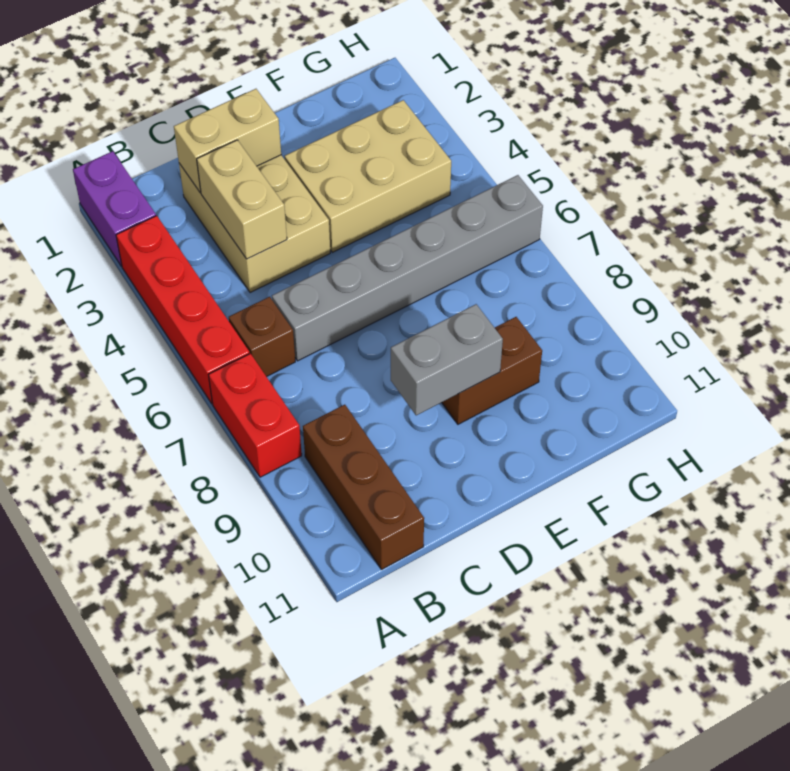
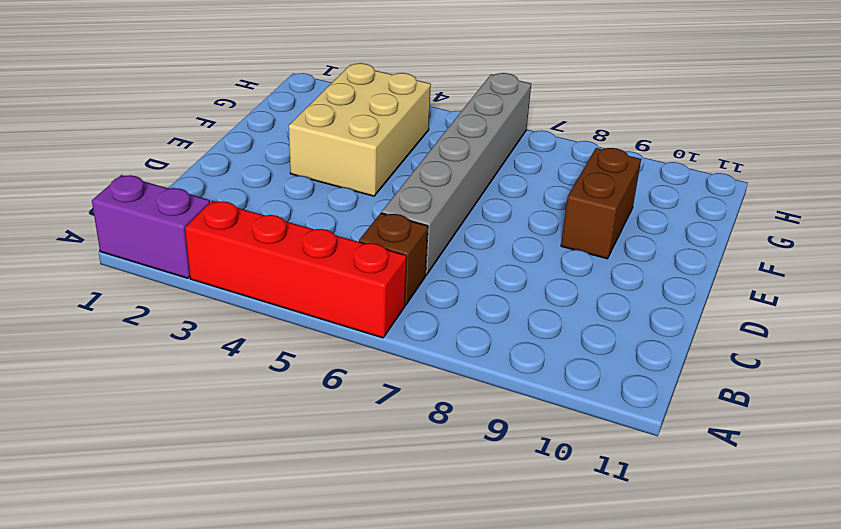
none -> red 1x2 brick [209,354,302,477]
none -> brown 1x3 brick [303,405,424,570]
none -> tan 2x3 brick [179,155,330,293]

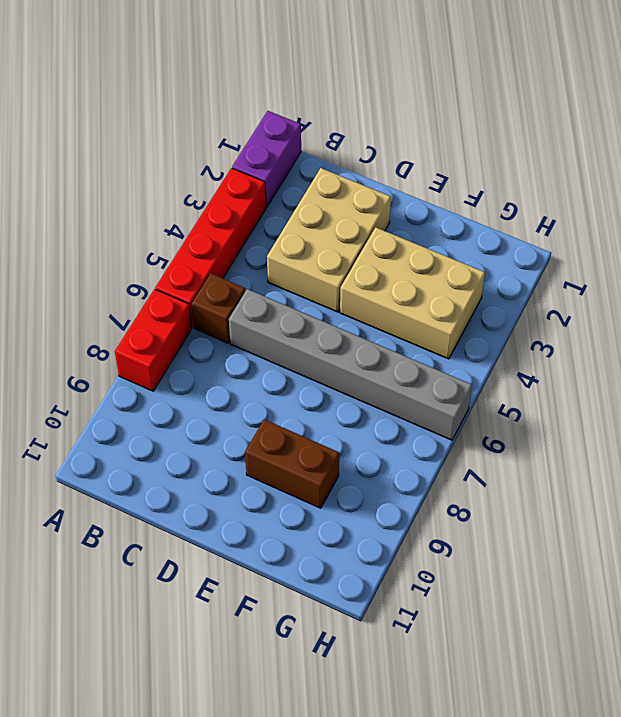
none -> brown 1x3 brick [303,405,424,570]
none -> tan 1x2 brick [174,89,281,193]
none -> tan 1x2 brick [197,140,287,259]

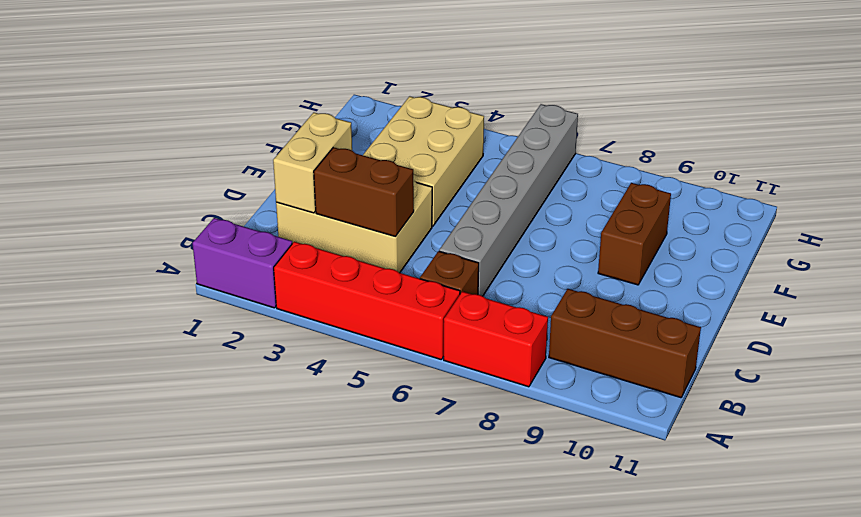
brown 1x2 brick [314,147,414,237] -> tan 1x2 brick [197,140,287,259]
none -> grey 1x2 brick [391,304,503,415]

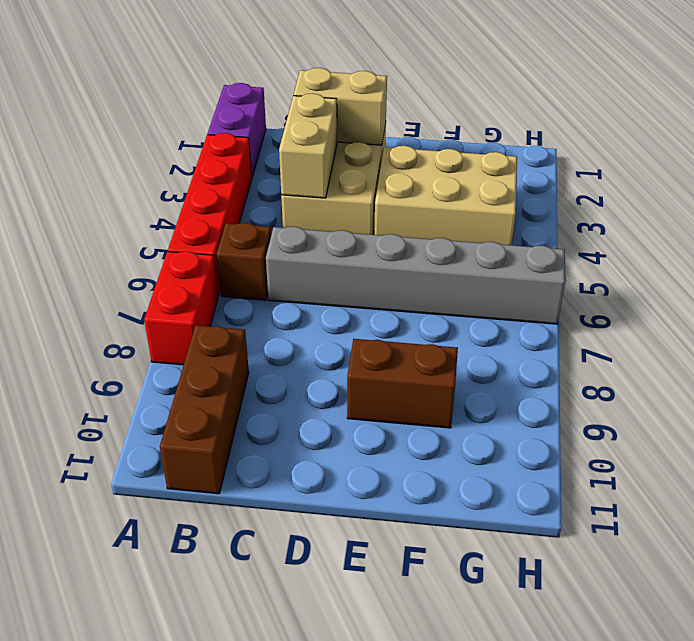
none -> grey 1x2 brick [391,304,503,415]

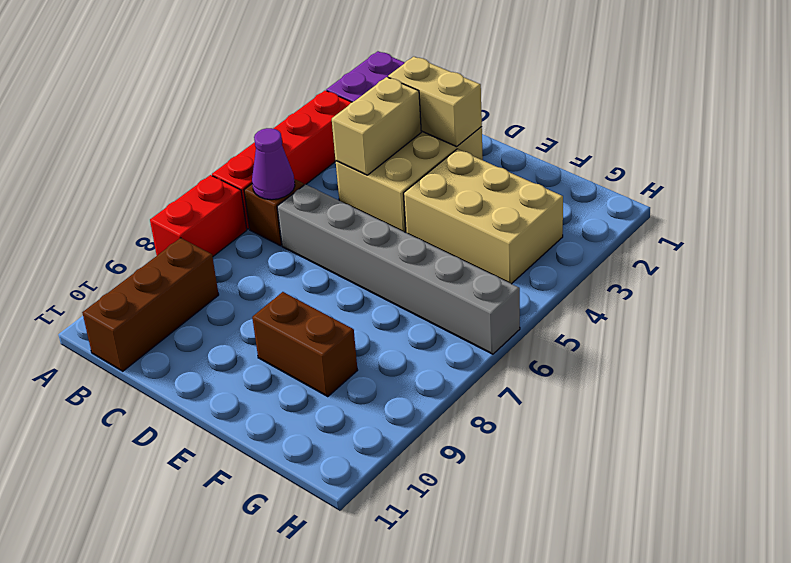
purple 1x1 cone [252,128,295,200] -> none
none -> grey 1x2 brick [391,304,503,415]

